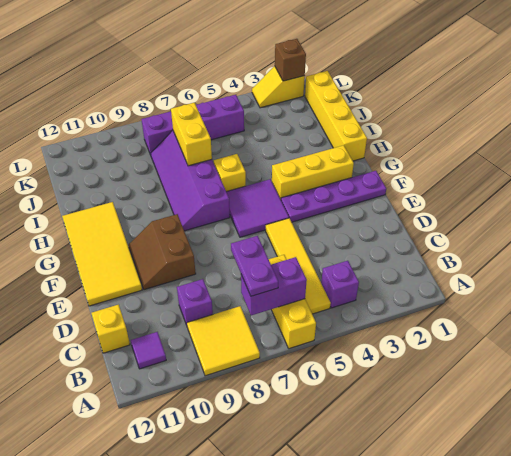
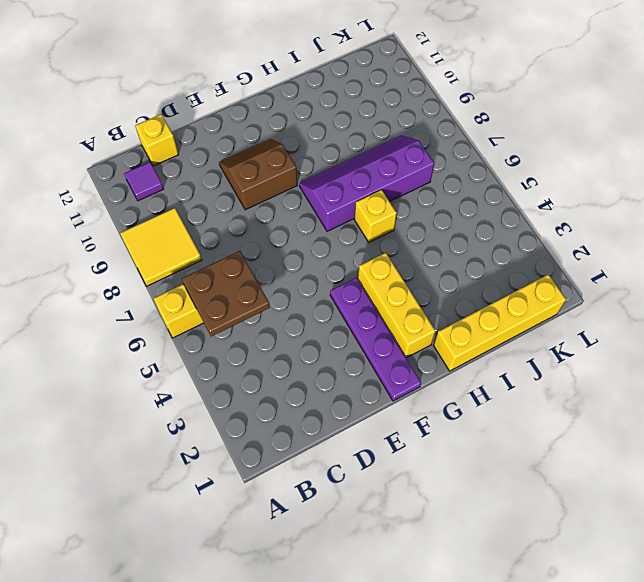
brown 2x2 plate [182,251,270,336] -> purple 1x2 brick [241,257,307,315]
none -> purple 1x1 brick [321,261,359,308]
none -> yellow 1x4 tile [266,218,331,314]
none -> purple 1x1 brick [177,279,213,325]

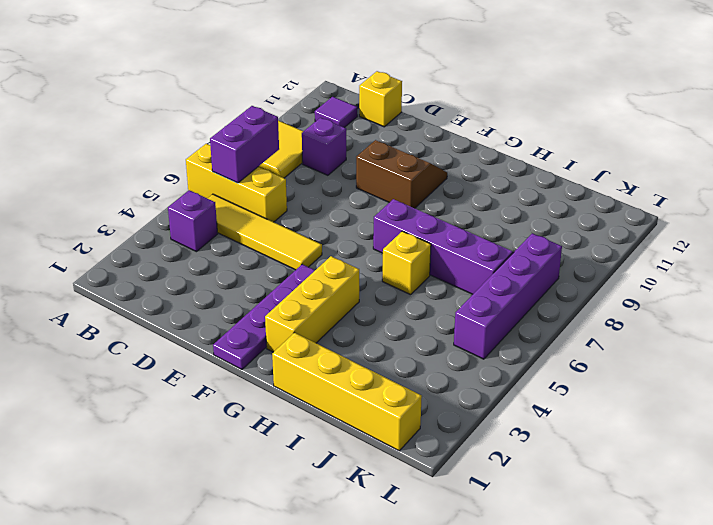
none -> yellow 2x4 tile [62,202,142,306]
none -> purple 2x2 tile [227,179,289,237]
none -> yellow 1x2 slope [252,66,305,108]

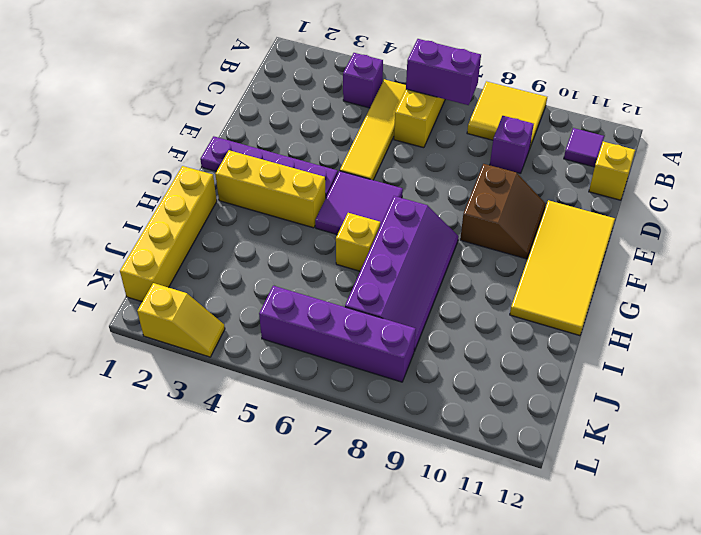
none -> yellow 1x2 brick [171,103,212,166]
none -> brown 1x1 brick [275,39,306,81]
none -> purple 1x2 plate [231,236,278,296]

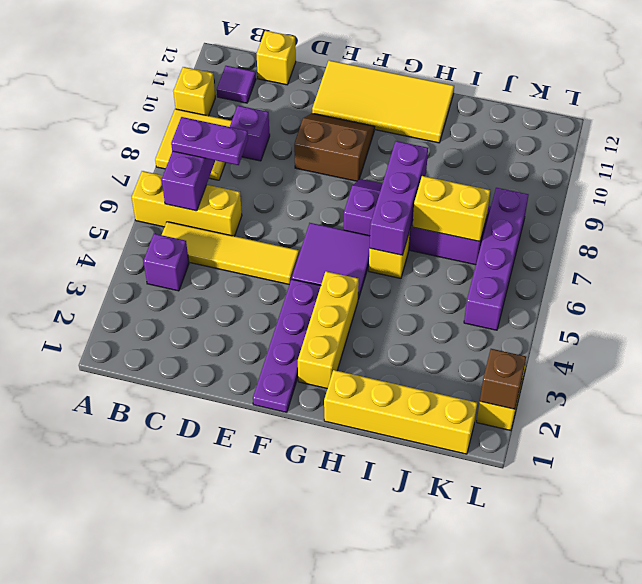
yellow 1x1 brick [173,67,215,116] -> none
purple 1x3 brick [370,141,428,255] -> none

